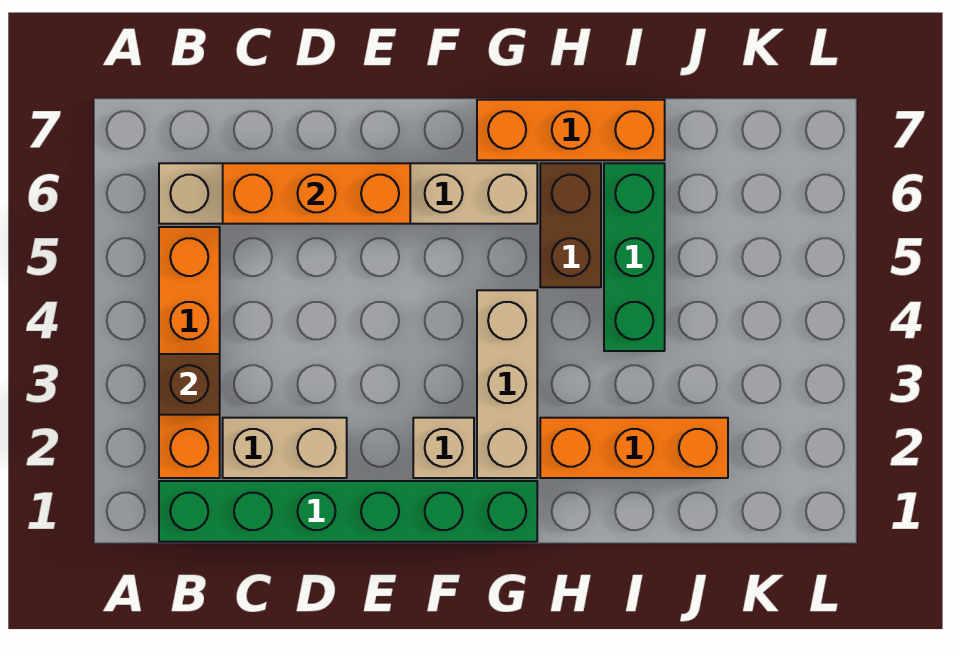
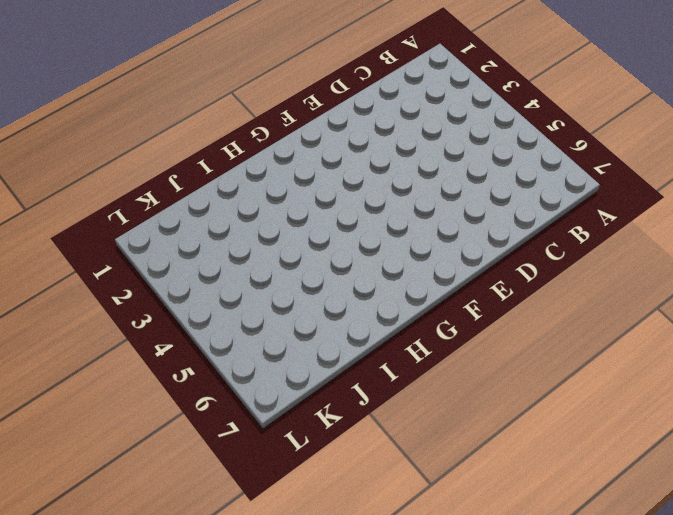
none -> green 1x6 brick [159,481,537,542]
none -> orange 1x4 brick [159,227,220,478]
none -> tan 1x6 brick [159,163,537,224]

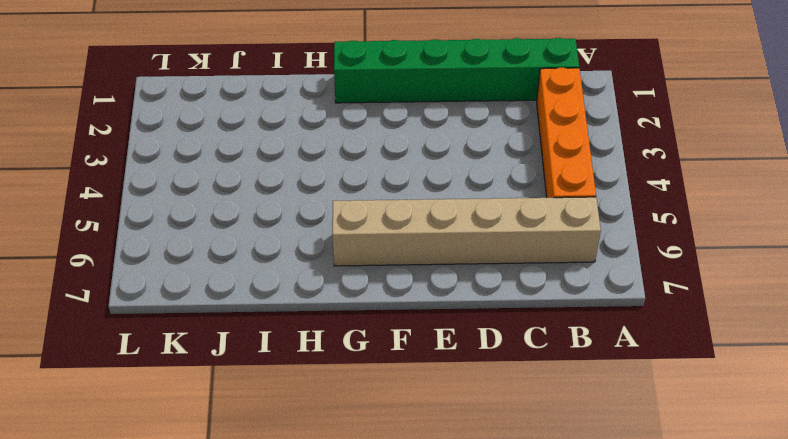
none -> tan 1x2 brick [223,418,347,478]
none -> tan 1x1 brick [413,418,474,478]
none -> tan 1x3 brick [477,290,537,478]

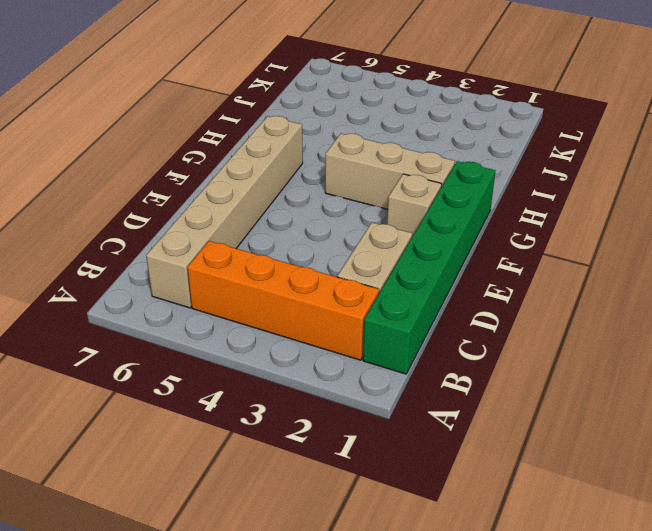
none -> orange 1x3 brick [477,100,665,160]
none -> orange 1x3 brick [540,418,728,478]
none -> brown 1x2 brick [540,163,601,287]

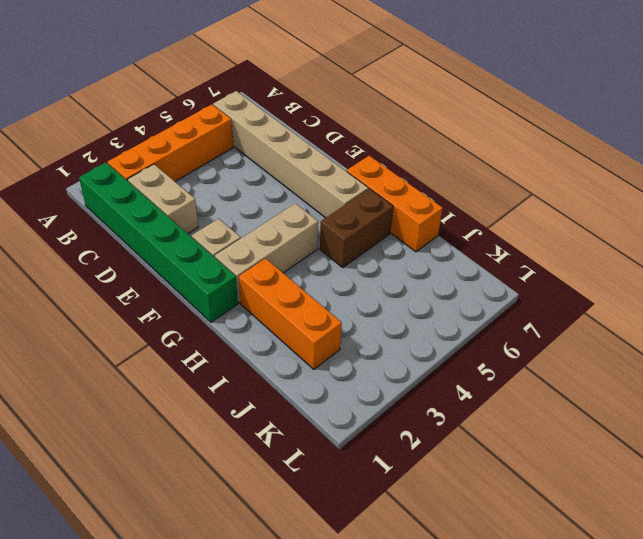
none -> green 1x3 brick [604,163,665,351]
none -> brown 1x1 brick [159,354,220,415]
none -> orange 1x3 brick [223,163,410,224]

